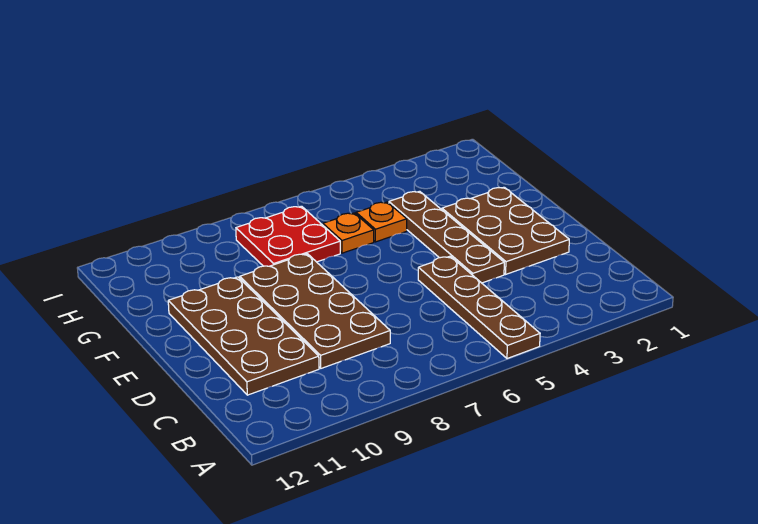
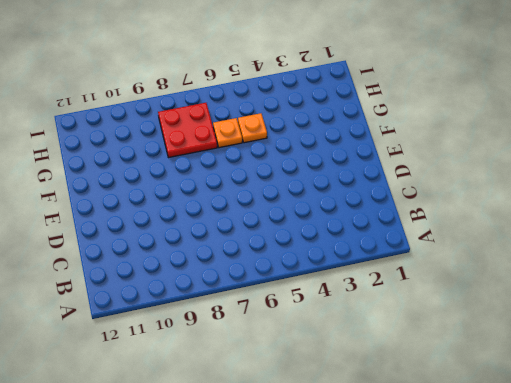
none -> brown 1x4 plate [418,256,540,359]
none -> brown 2x4 plate [240,254,390,368]

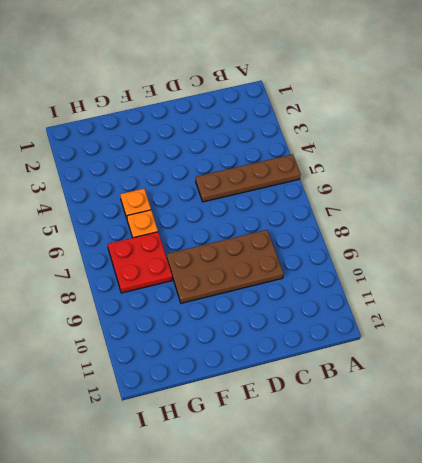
none -> brown 2x4 plate [168,277,319,395]
none -> brown 2x3 plate [442,187,569,274]

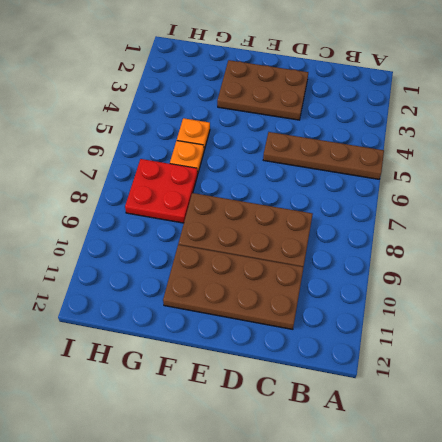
none -> brown 1x4 plate [389,191,504,283]

